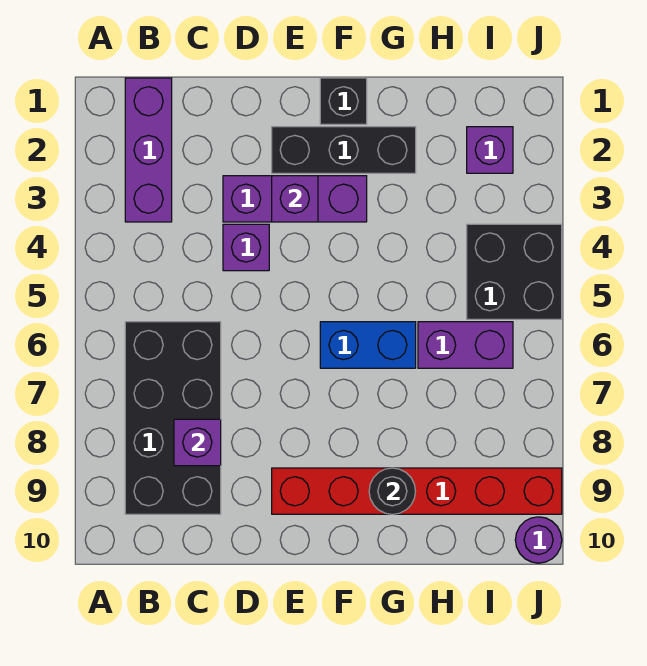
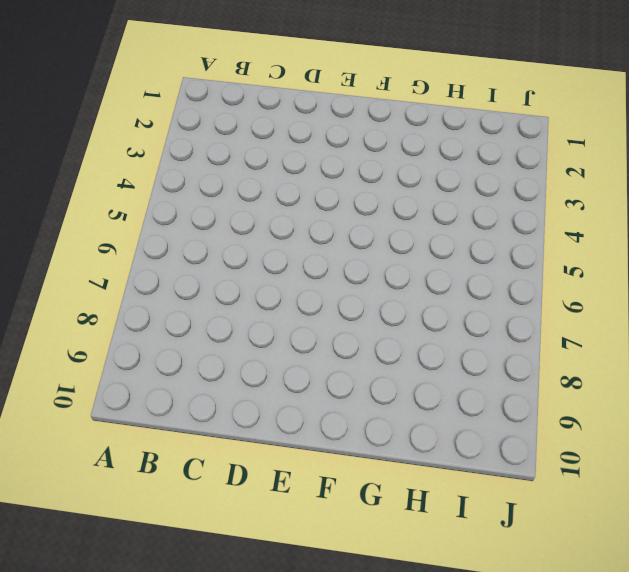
none -> purple 1x3 brick [125,78,172,222]
none -> black 2x4 brick [125,322,221,514]
none -> purple 1x3 brick [223,176,367,222]

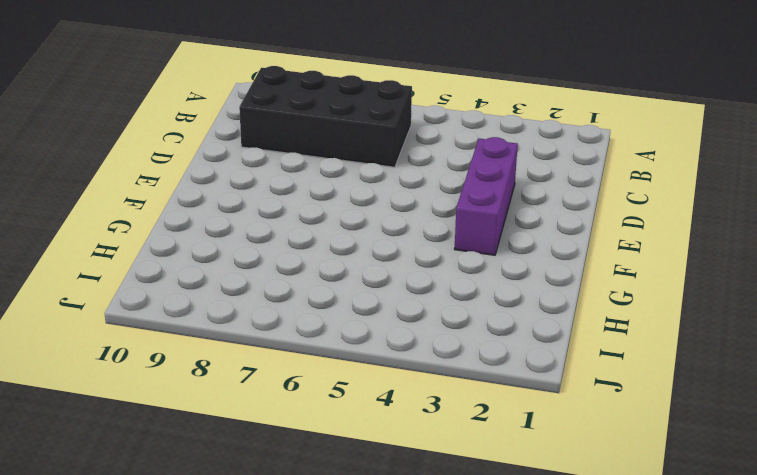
none -> purple 1x3 brick [125,78,172,222]
none -> purple 1x1 brick [223,224,269,271]
none -> black 1x3 brick [272,127,416,173]

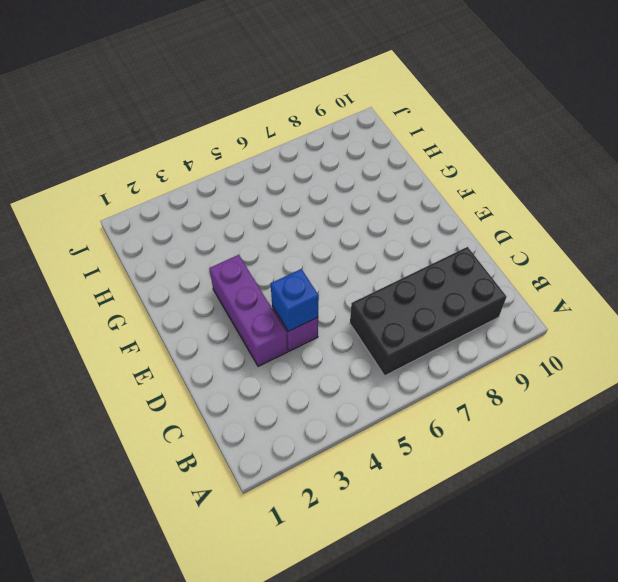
blue 1x1 brick [271,269,319,331] -> none
none -> purple 1x3 brick [125,78,172,222]
none -> black 1x3 brick [272,127,416,173]
none -> red 1x6 brick [272,468,562,514]

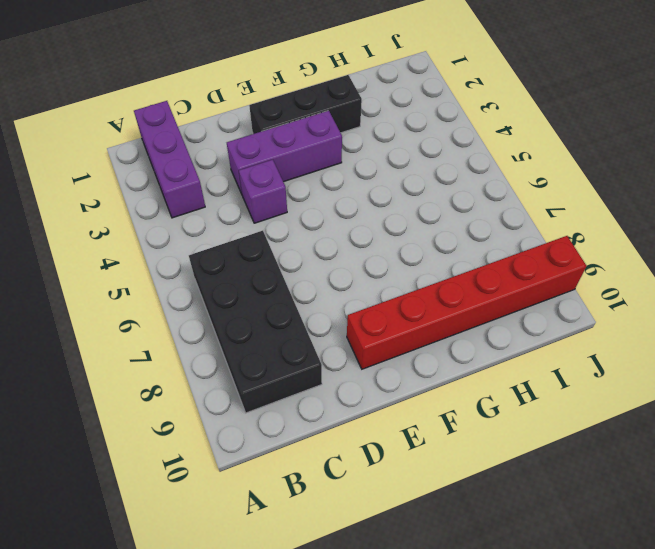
none -> black 1x1 brick [320,78,367,124]
none -> blue 1x2 brick [320,322,416,368]
none -> purple 1x2 brick [418,322,513,368]

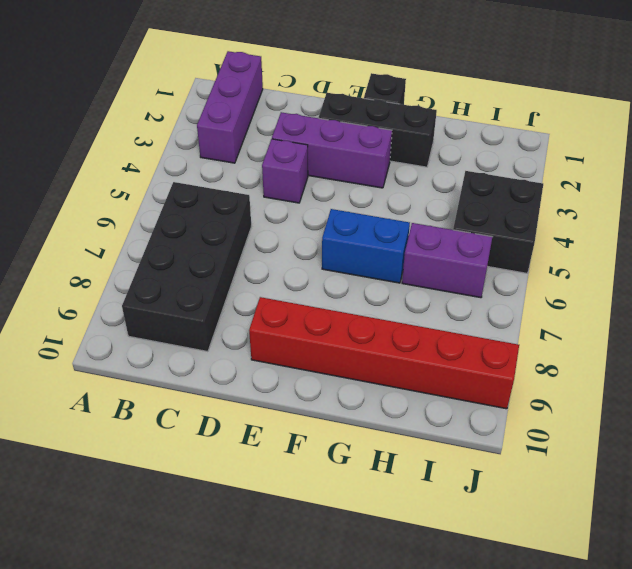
none -> purple 1x1 brick [467,127,513,173]
none -> purple 1x1 round brick [515,517,562,563]
none -> purple 1x1 brick [174,419,221,466]

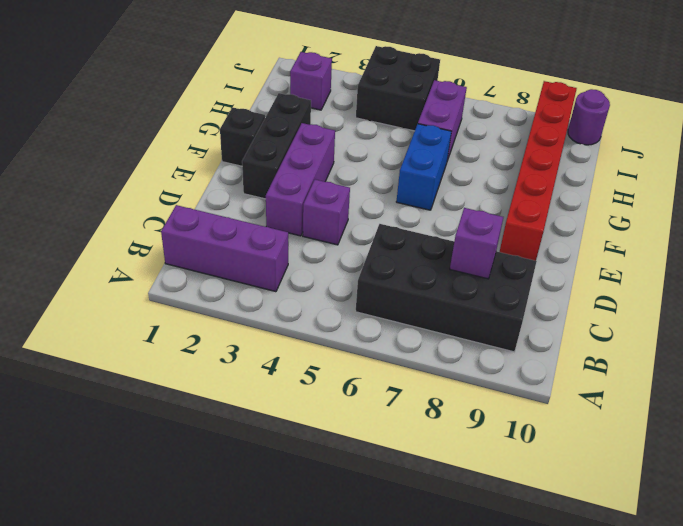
none -> purple 1x1 brick [272,176,318,222]
none -> black 1x1 round brick [369,468,416,514]

